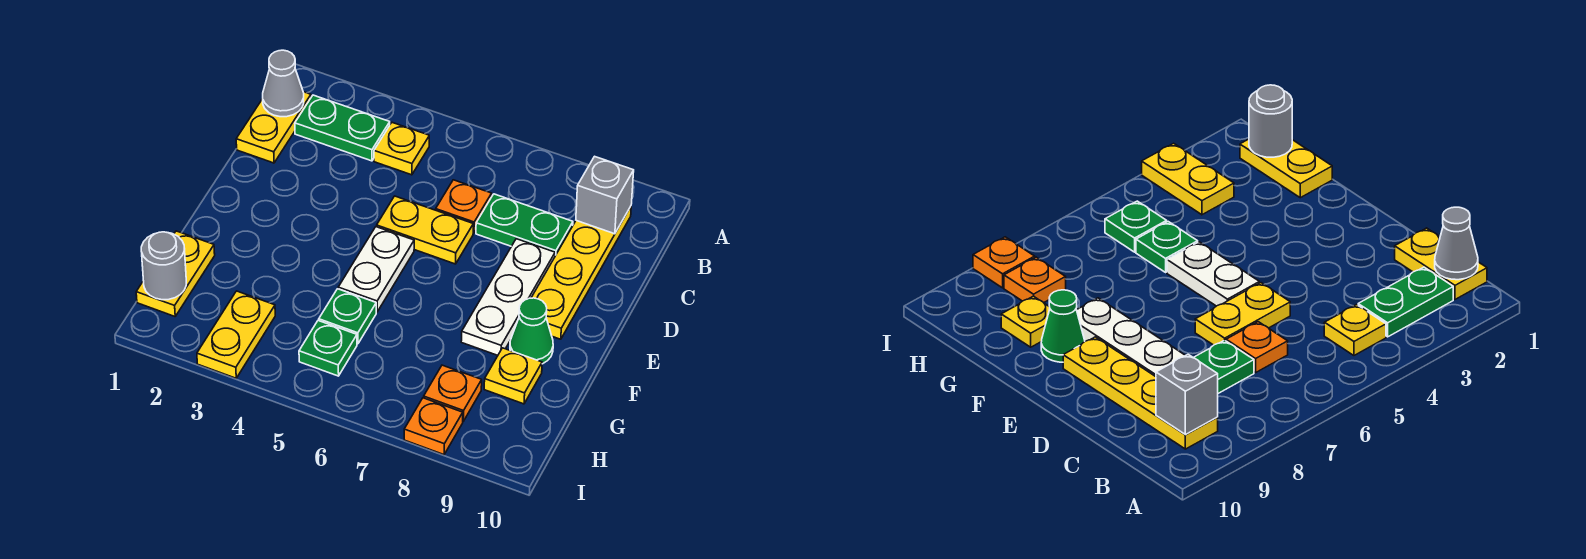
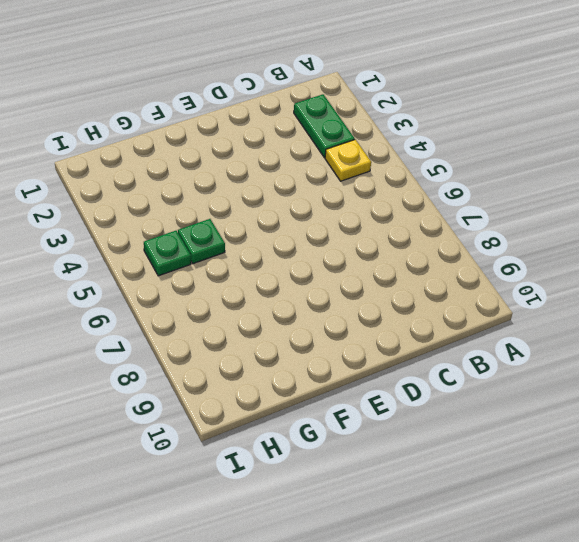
none -> yellow 1x2 plate [236,92,311,163]
none -> yellow 1x4 plate [531,206,631,339]
none -> orange 1x1 plate [436,180,492,233]

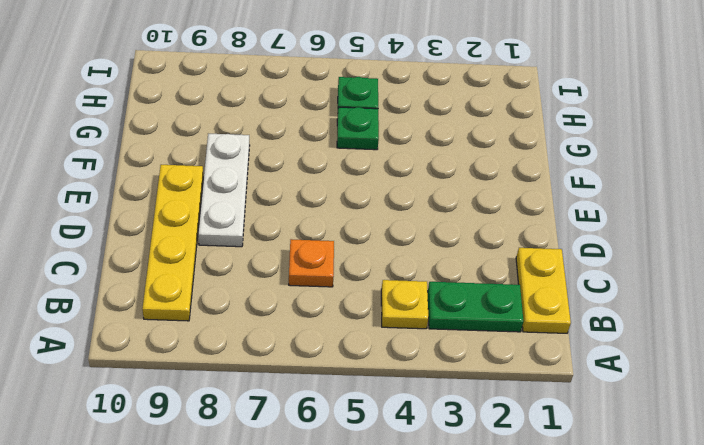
none -> green 1x2 plate [476,194,573,256]
none -> yellow 1x2 plate [377,196,473,264]
none -> white 1x2 plate [338,227,414,312]

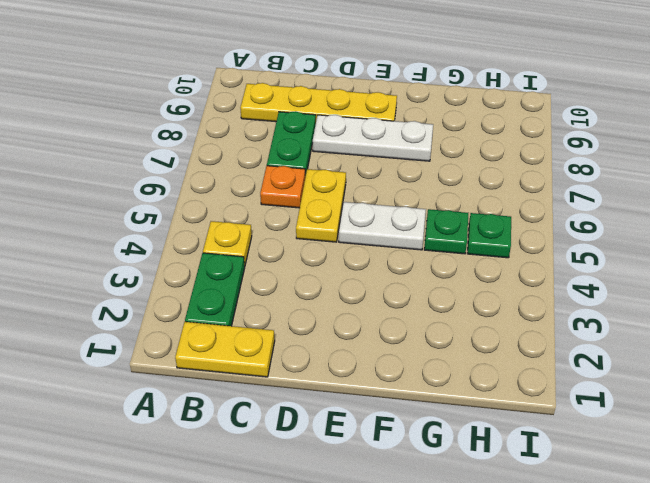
none -> green 1x1 cone [510,298,553,364]
none -> yellow 1x2 plate [136,231,215,316]
none -> yellow 1x1 plate [484,348,542,404]

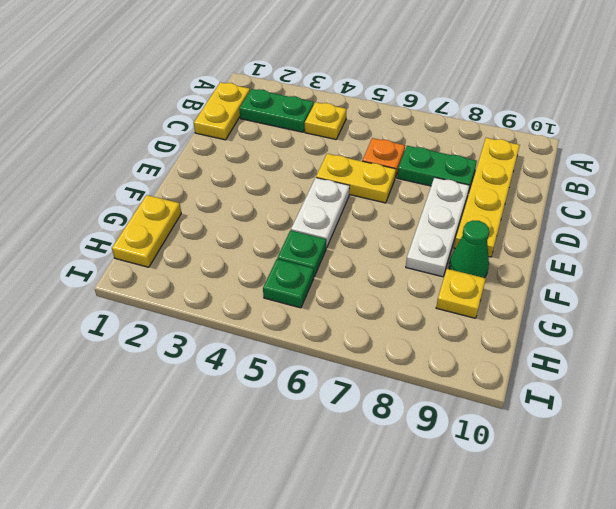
none -> yellow 1x2 plate [197,291,275,378]
none -> orange 1x1 plate [424,365,482,421]
none -> orange 1x1 plate [404,398,463,455]

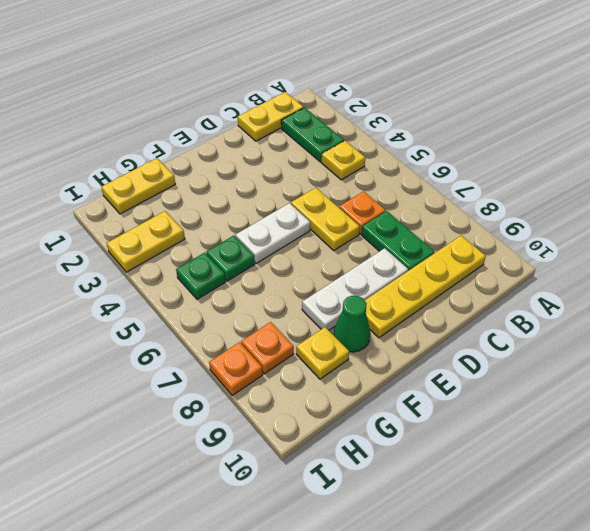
none -> grey 1x1 cone [263,50,304,117]
none -> grey 1x1 brick [576,156,634,234]
none -> grey 1x1 round brick [141,232,186,300]

